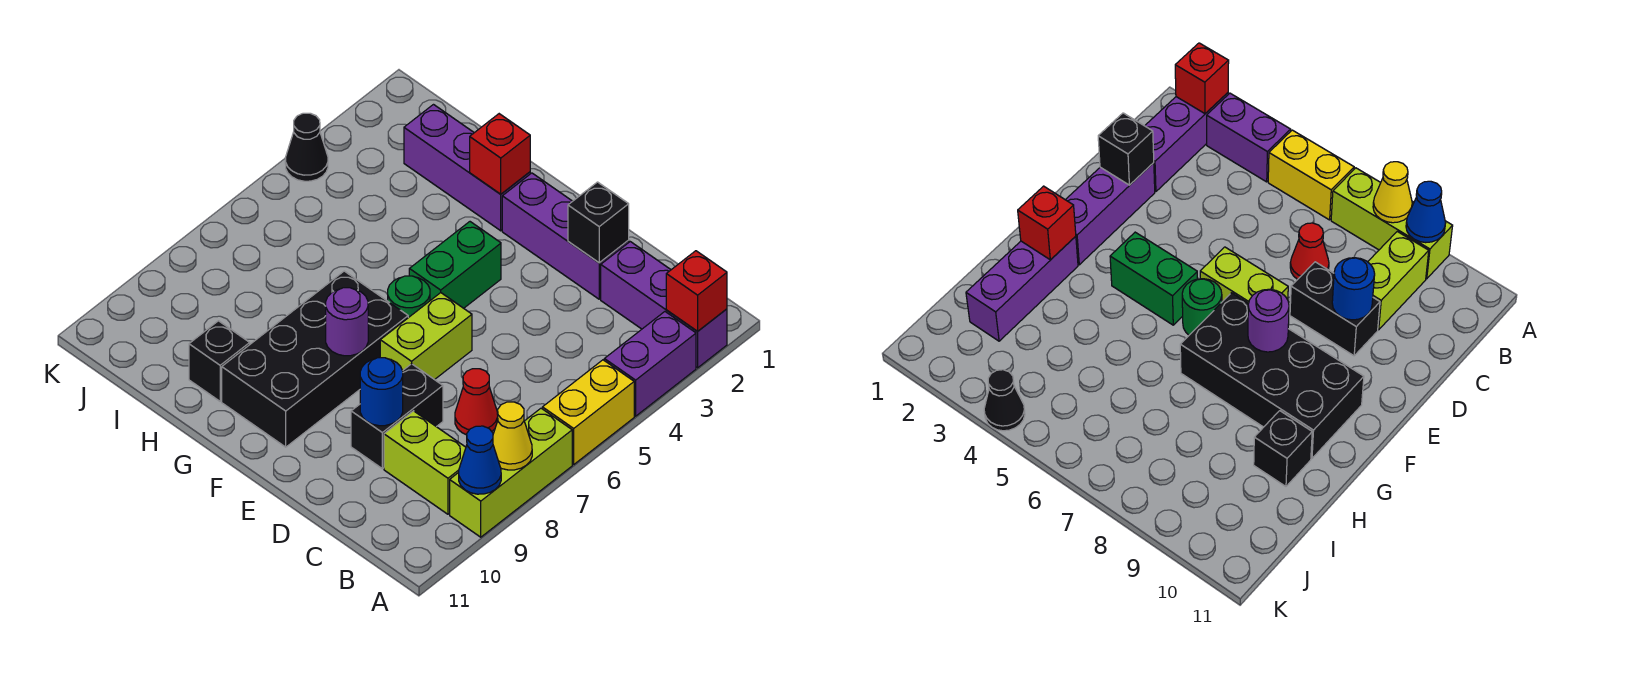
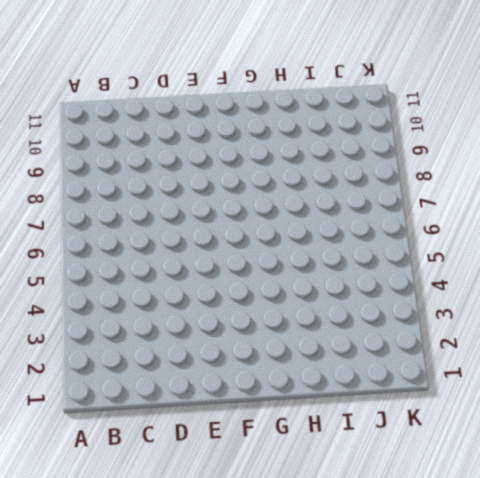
none -> purple 1x3 brick [601,242,727,368]
none -> purple 1x2 brick [604,312,696,416]
none -> yellow 1x2 brick [542,360,634,464]

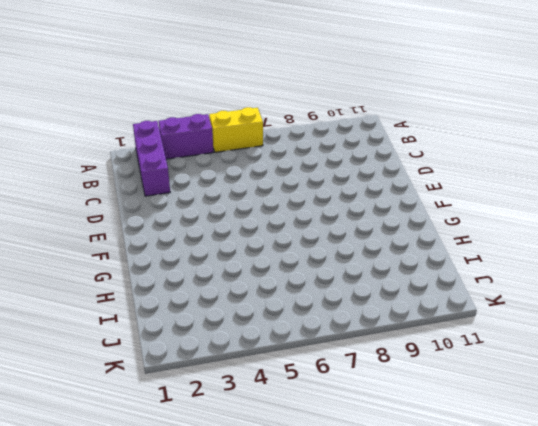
none -> lime 1x3 brick [450,408,572,537]
none -> lime 1x2 brick [384,411,466,514]
none -> red 1x1 cone [455,369,498,435]

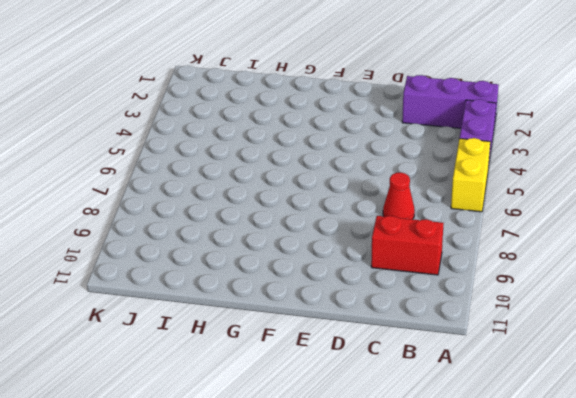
red 1x2 brick [371,216,444,275] -> lime 1x2 brick [384,411,466,514]
none -> lime 1x3 brick [450,408,572,537]
none -> purple 1x3 brick [502,173,629,299]
none -> black 1x2 brick [351,364,443,469]

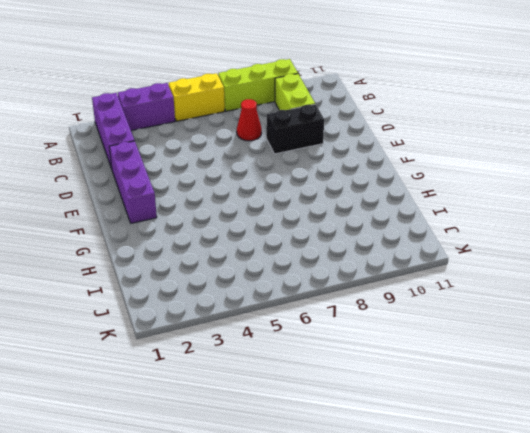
none -> lime 1x2 brick [380,293,472,380]
none -> green 1x2 brick [409,222,501,308]
none -> green 1x1 round brick [388,276,430,318]

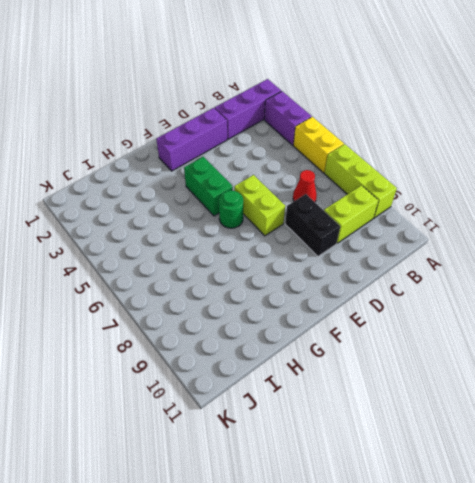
none -> black 2x4 brick [222,271,408,447]
none -> purple 1x3 brick [404,105,530,231]
none -> black 1x1 brick [189,321,250,401]

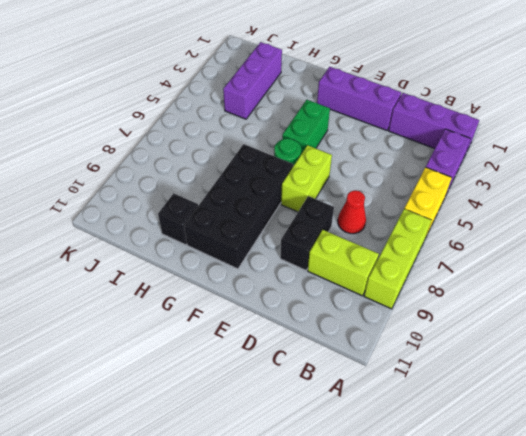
purple 1x3 brick [223,42,282,119] -> purple 1x3 brick turned to [404,105,530,231]
none -> black 1x1 cone [285,113,328,181]
none -> red 1x1 brick [666,251,727,331]
none -> yellow 1x1 cone [493,402,532,470]

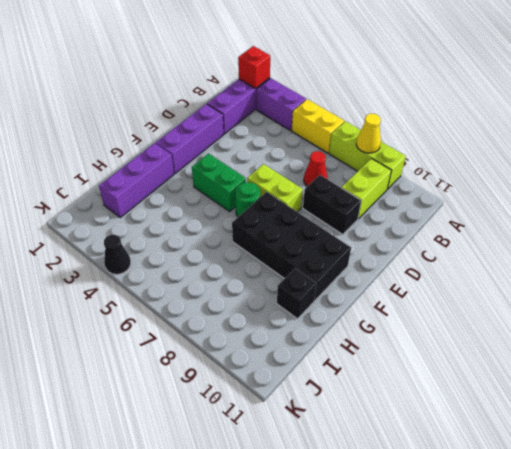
none -> blue 1x1 cone [459,426,501,494]
none -> black 1x1 brick [568,182,629,263]
none -> blue 1x1 round brick [360,358,403,426]

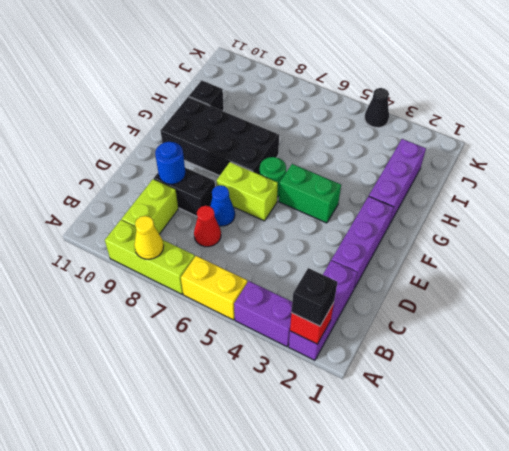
black 1x1 brick [292,268,338,326] -> black 1x1 brick moved to [568,182,629,263]
blue 1x1 cone [210,185,235,226] -> blue 1x1 cone moved to [459,426,501,494]
none -> purple 1x1 round brick [326,288,368,356]
none -> red 1x1 brick [470,114,530,194]

